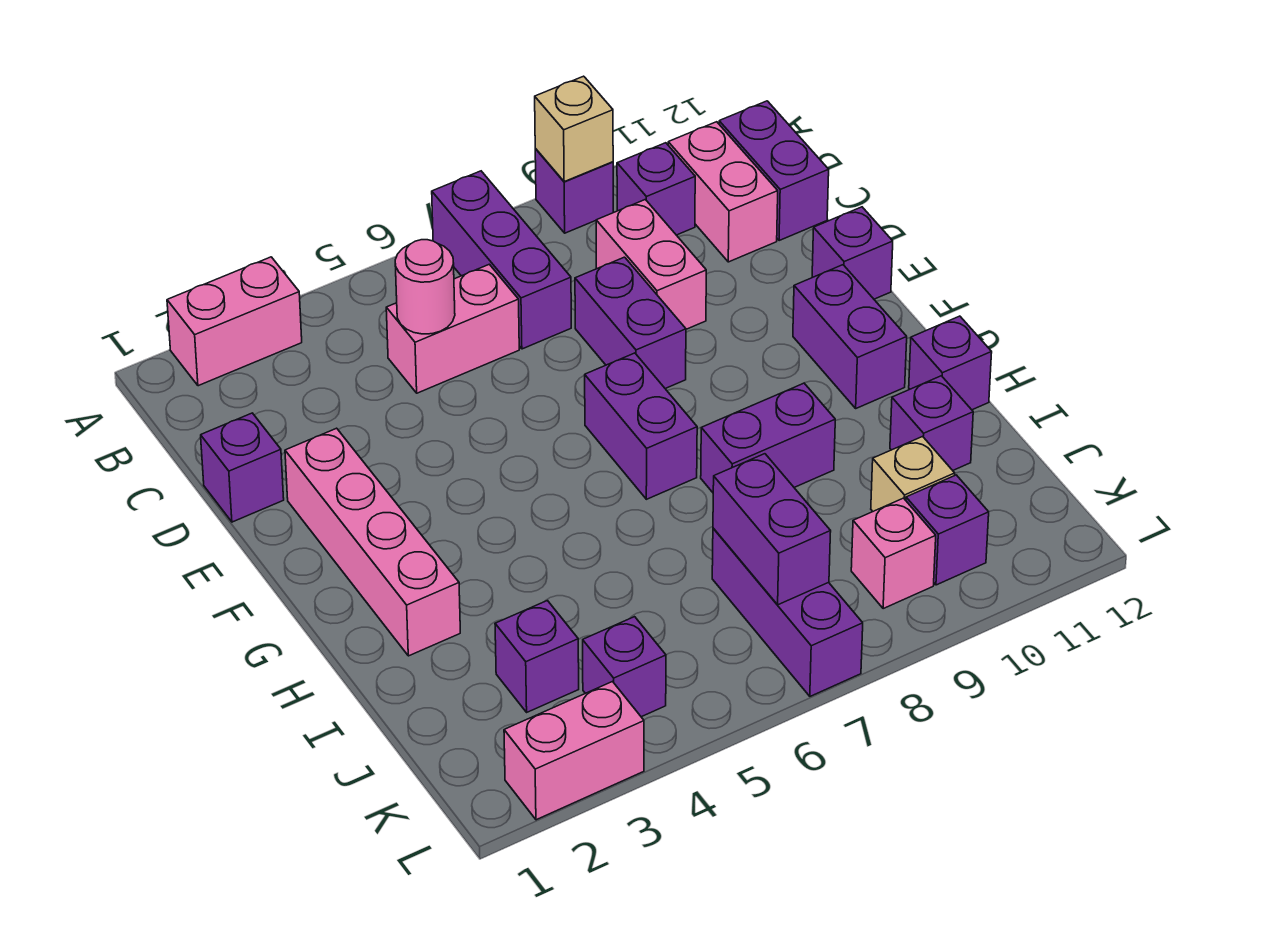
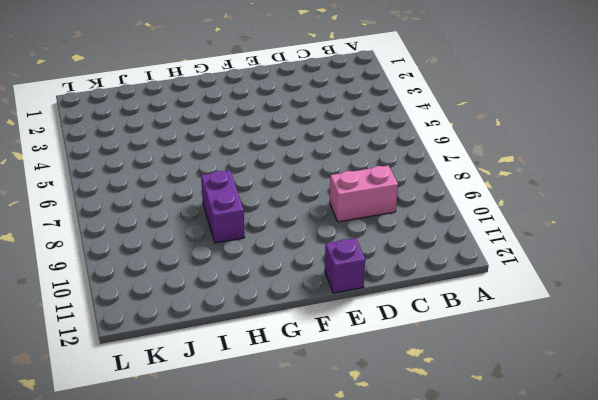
none -> pink 1x2 brick [167,257,302,386]
none -> purple 1x3 brick [432,171,571,349]
none -> purple 1x1 brick [535,149,613,233]

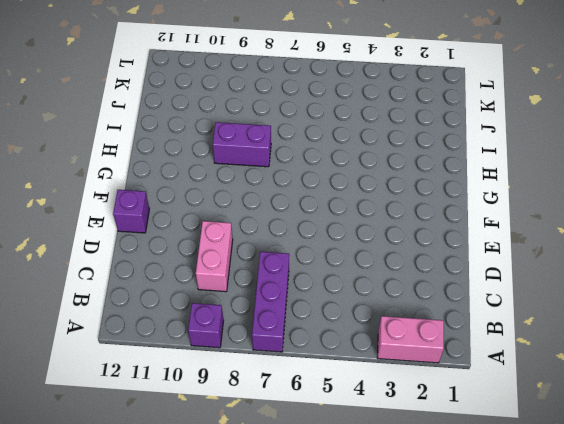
none -> purple 1x1 brick [617,143,695,235]
none -> pink 1x2 brick [668,122,778,262]
none -> purple 1x2 brick [719,101,829,241]

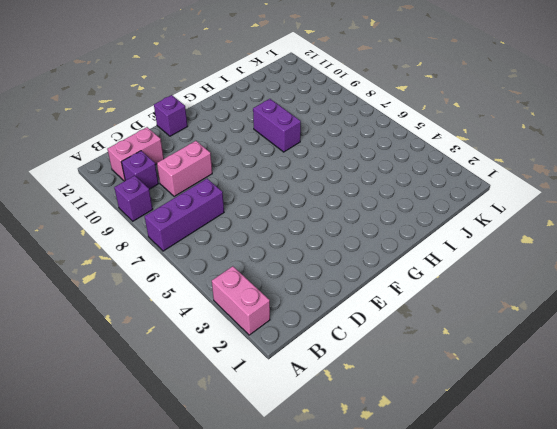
none -> purple 1x2 brick [719,101,829,241]
none -> pink 1x2 brick [386,264,519,393]
none -> purple 1x1 brick [201,413,284,522]

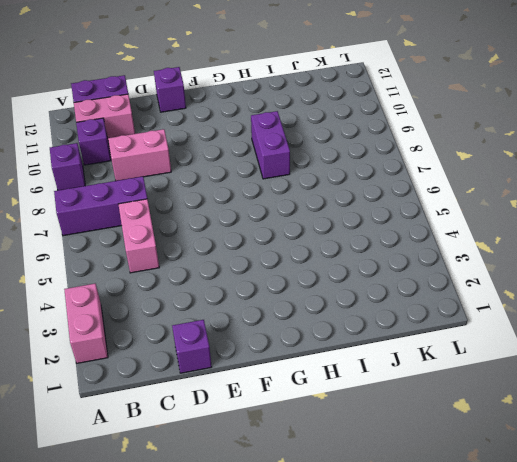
none -> purple 1x2 brick [575,257,686,389]
none -> pink 1x4 brick [285,428,460,656]
none -> purple 1x2 brick [585,353,697,499]

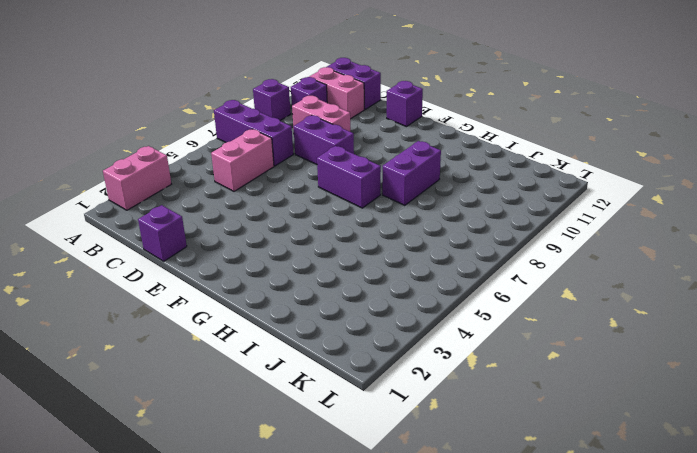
none -> pink 1x4 brick [285,428,460,656]
none -> purple 1x2 brick [793,265,907,408]
none -> purple 1x1 brick [909,316,992,410]

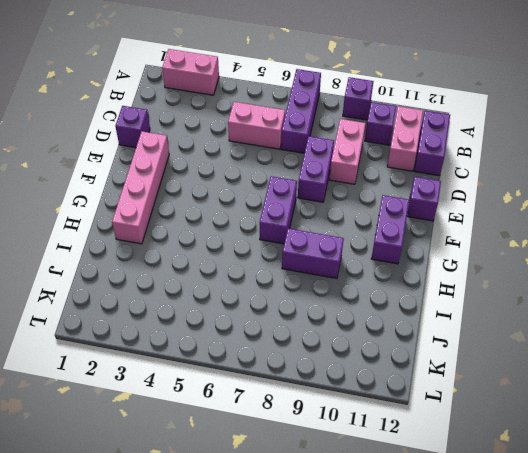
none -> purple 1x1 brick [909,316,992,410]
none -> purple 1x1 brick [890,376,973,470]
none -> purple 1x1 brick [495,601,579,712]

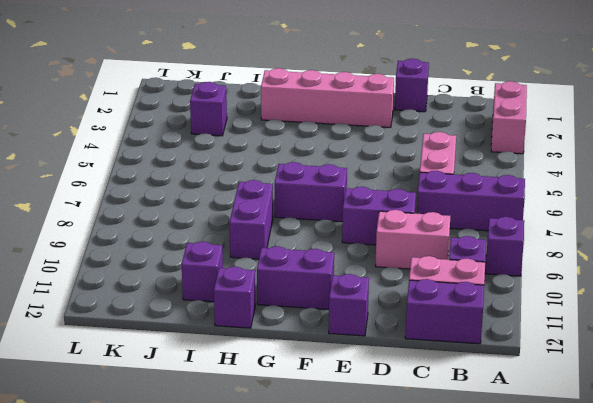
none -> purple 1x3 brick [712,528,863,696]
none -> tan 1x1 brick [871,437,955,511]
none -> purple 1x1 brick [583,617,666,717]

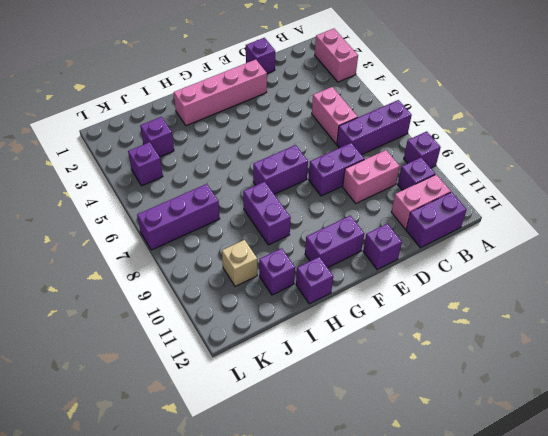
none -> pink 1x1 brick [851,498,936,608]
none -> purple 1x1 brick [906,475,989,585]
none -> pink 1x2 brick [504,682,644,820]

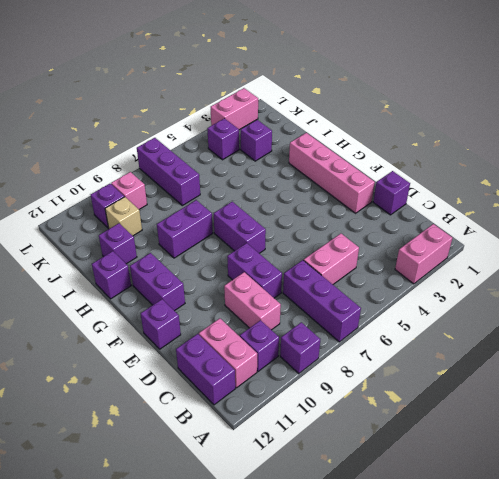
none -> tan 1x1 brick [535,76,613,182]
none -> pink 1x1 round brick [395,240,455,334]
none -> purple 1x2 brick [713,454,831,605]

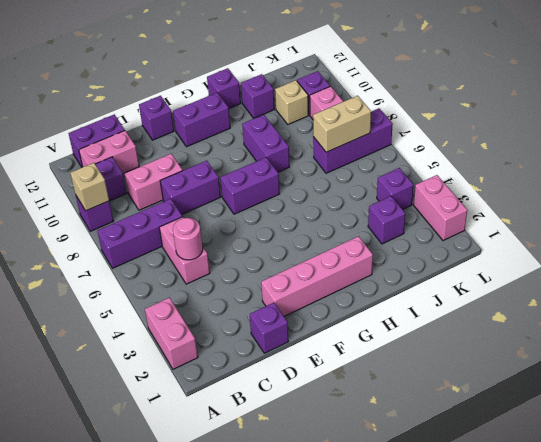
tan 1x2 brick [313,96,371,152] -> purple 1x2 brick [713,454,831,605]

